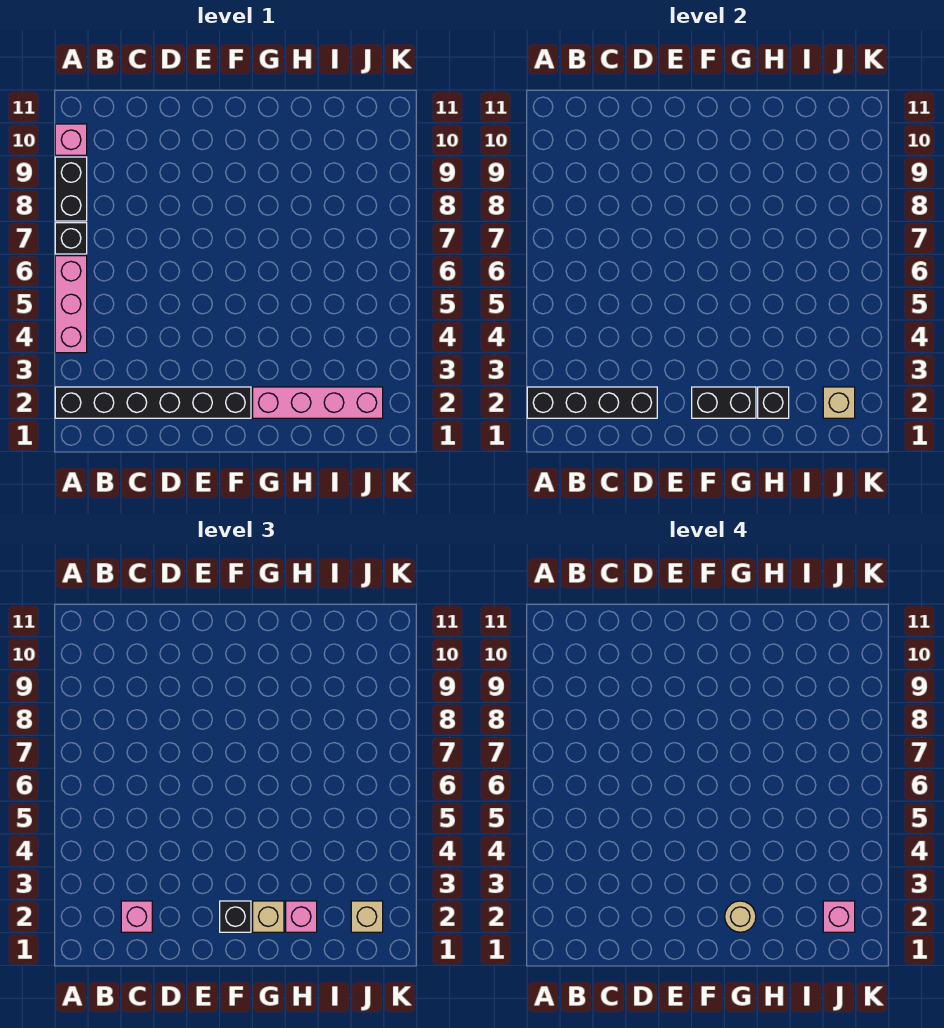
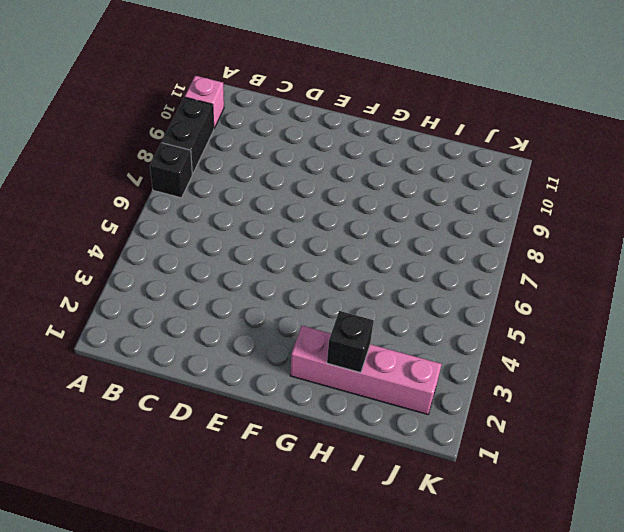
none -> black 1x6 brick [55,387,251,418]
none -> pink 1x3 brick [55,256,87,353]
none -> black 1x4 brick [527,387,657,418]

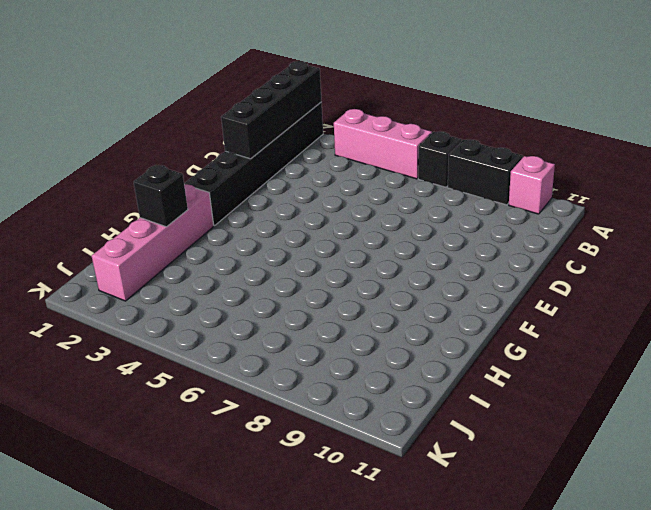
none -> black 1x2 brick [692,387,756,418]
none -> tan 1x1 brick [823,387,855,418]
none -> pink 1x1 brick [121,901,152,932]

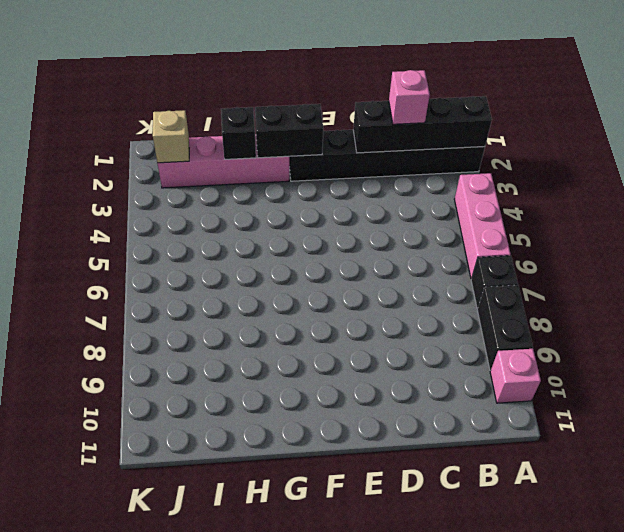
none -> black 1x1 brick [220,901,251,932]
none -> tan 1x1 brick [253,901,284,932]
none -> pink 1x1 brick [286,901,317,932]

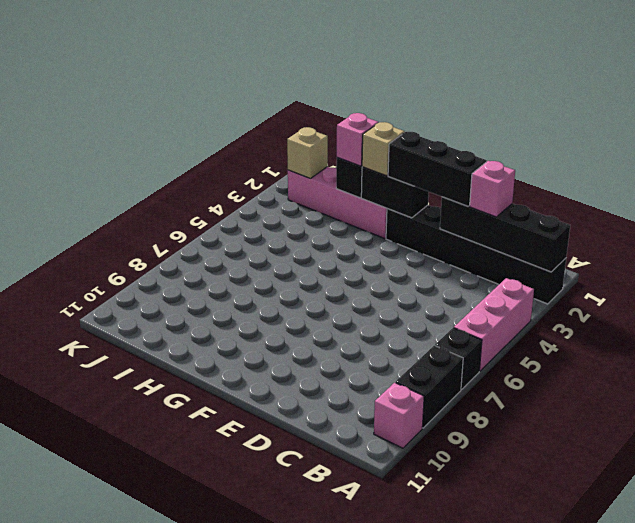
black 1x3 brick [388,132,487,206] -> black 1x1 brick [220,901,251,932]
none -> tan 1x1 brick [351,901,383,932]
none -> tan 1x1 round brick [725,901,756,932]
none -> pink 1x1 brick [823,901,855,932]

